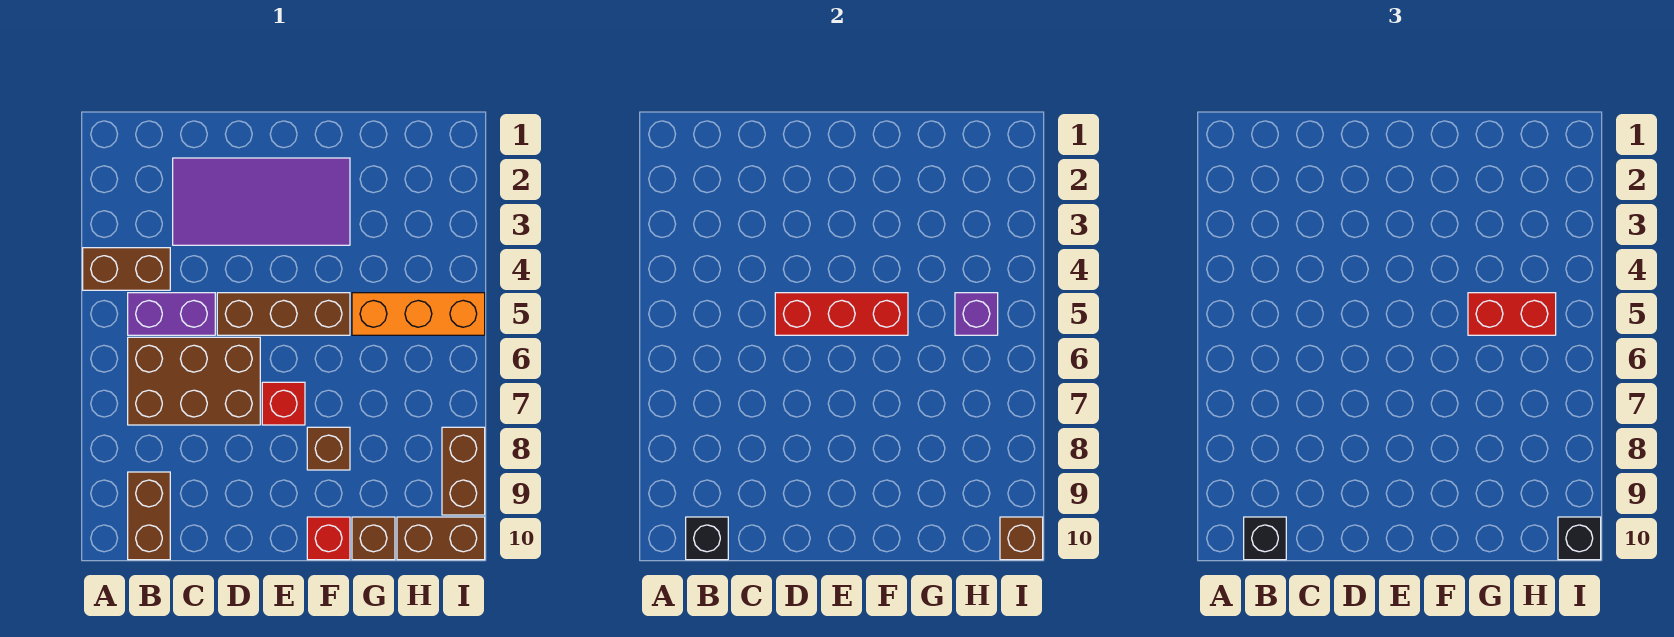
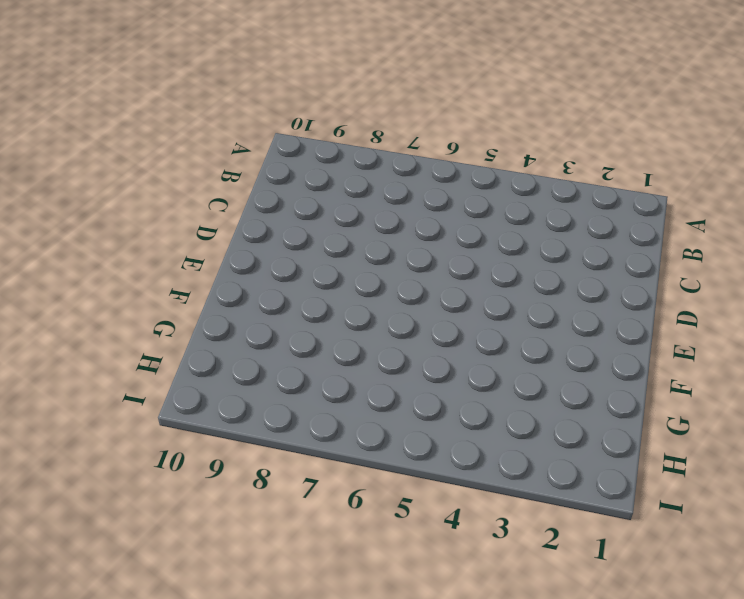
none -> brown 1x2 brick [83,248,170,290]
none -> purple 1x2 brick [128,293,215,335]
none -> brown 2x3 brick [128,337,260,425]

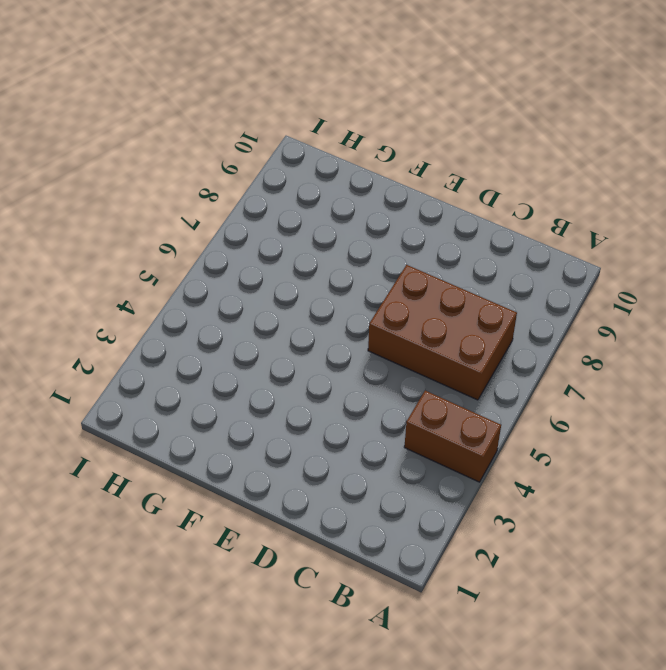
none -> purple 1x2 brick [128,293,215,335]
none -> brown 1x2 brick [128,472,170,560]
none -> purple 2x4 tile [173,158,350,245]

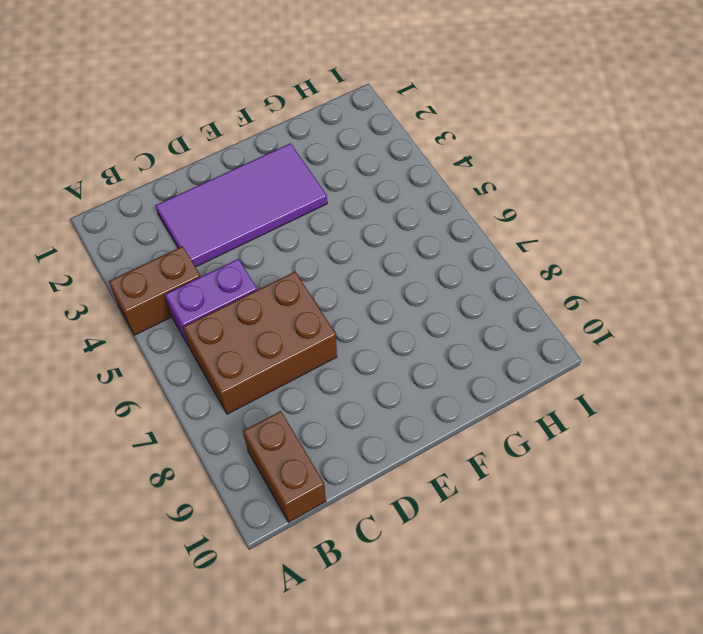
none -> brown 1x3 brick [217,293,350,335]
none -> red 1x1 brick [262,382,305,425]
none -> brown 1x1 brick [307,427,350,470]

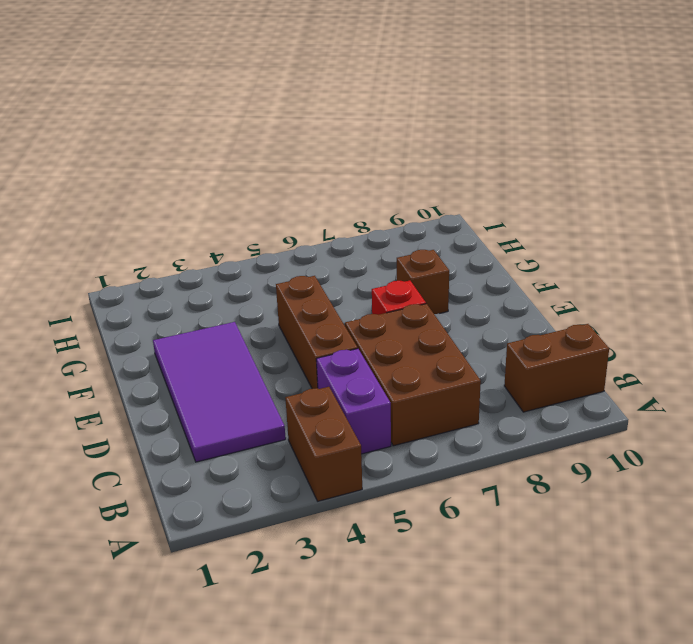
none -> red 1x1 brick [307,517,350,560]
none -> orange 1x3 brick [352,293,485,335]
none -> brown 1x1 brick [352,517,395,560]

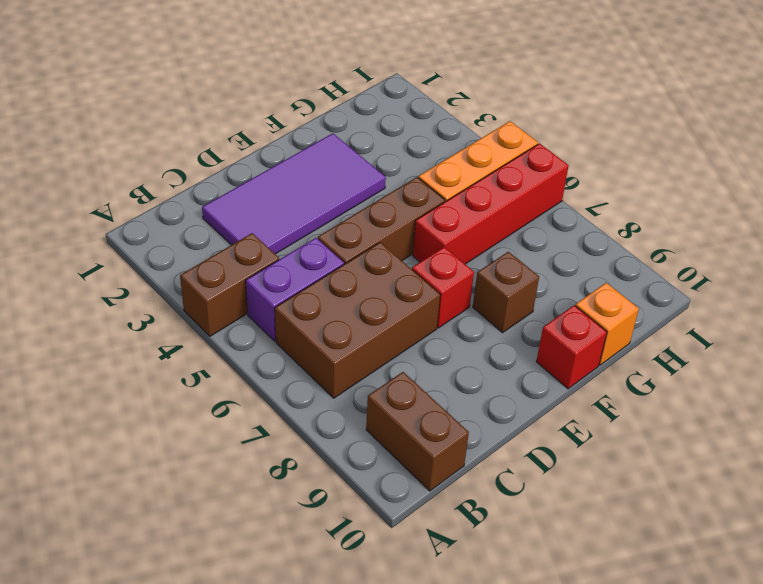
red 1x4 brick [413,143,569,264] -> none
orange 1x1 brick [575,283,639,365] -> brown 1x1 brick [352,517,395,560]
none -> brown 1x2 brick [397,517,485,560]
none -> brown 1x2 brick [442,427,485,515]
none -> black 1x1 brick [686,517,728,560]

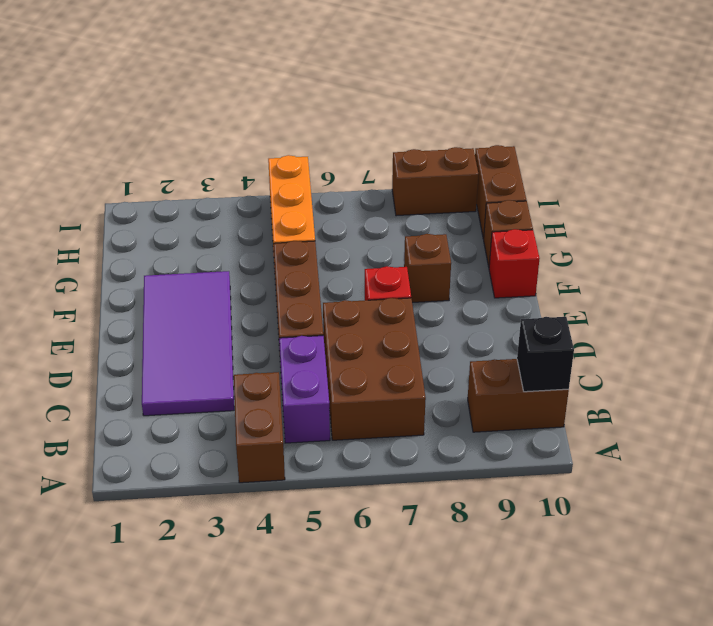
none -> red 1x3 brick [775,293,908,335]
none -> purple 1x1 brick [955,293,998,335]
none -> brown 1x1 brick [1000,517,1043,560]

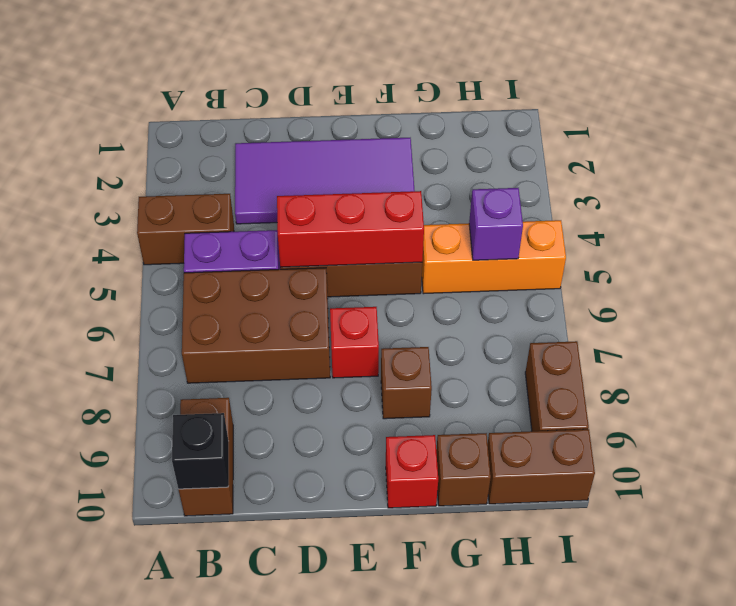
none -> brown 1x1 brick [1000,517,1043,560]
none -> black 1x1 brick [1244,517,1286,560]
none -> red 1x2 brick [1468,293,1556,335]

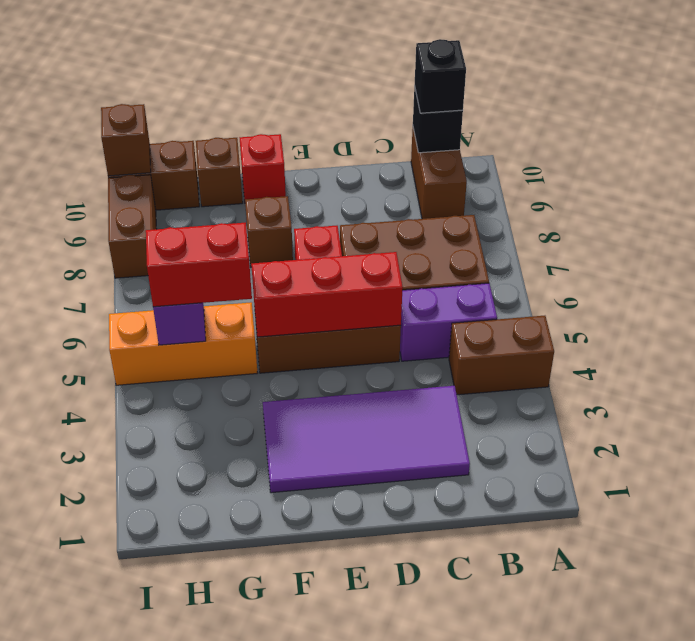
none -> black 1x1 brick [1558,517,1601,560]

